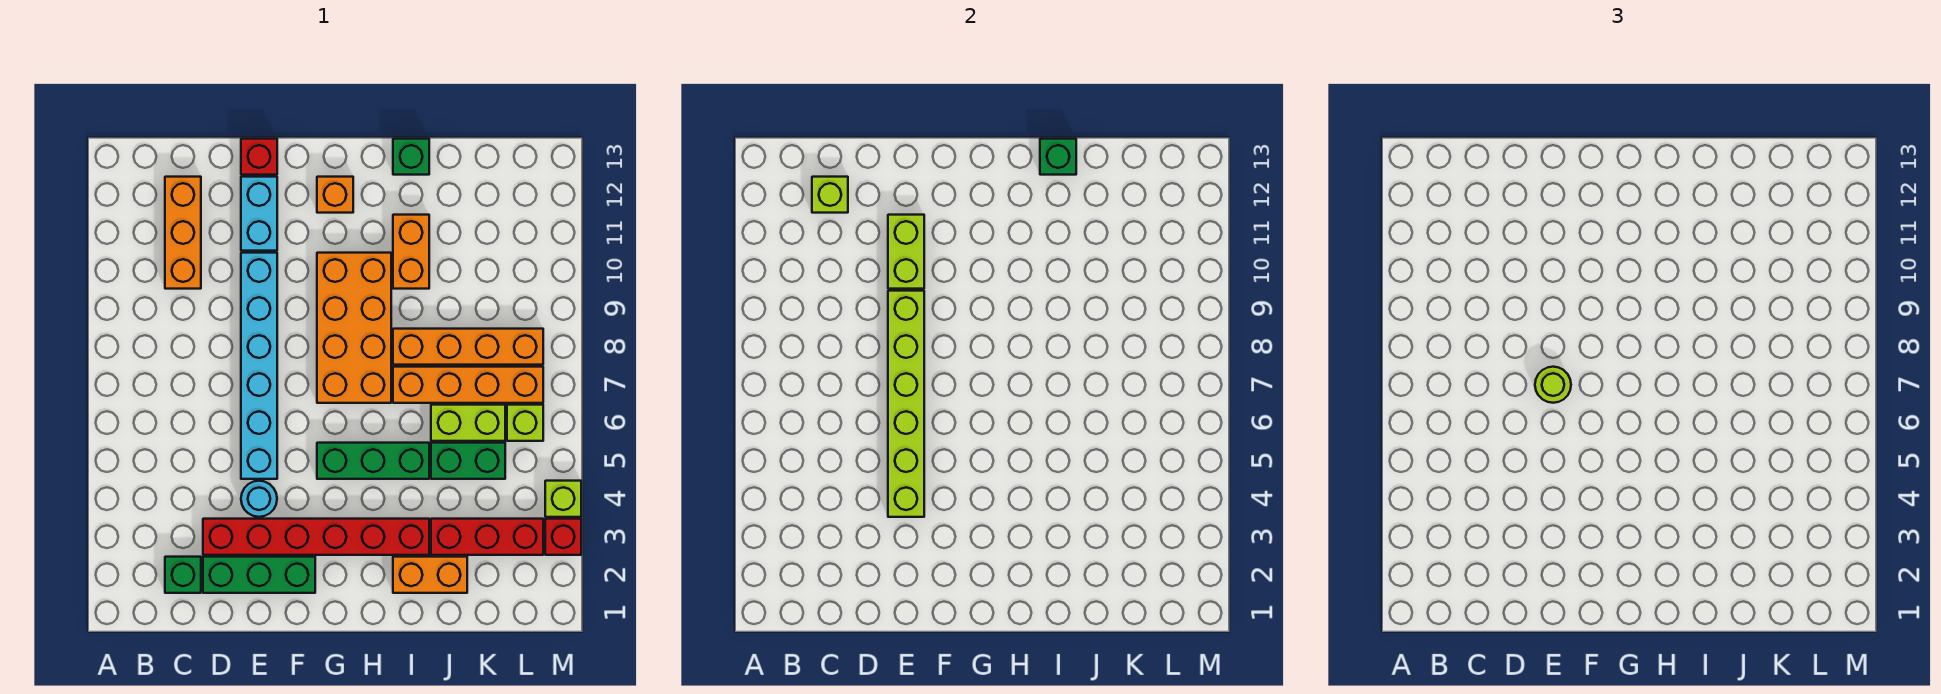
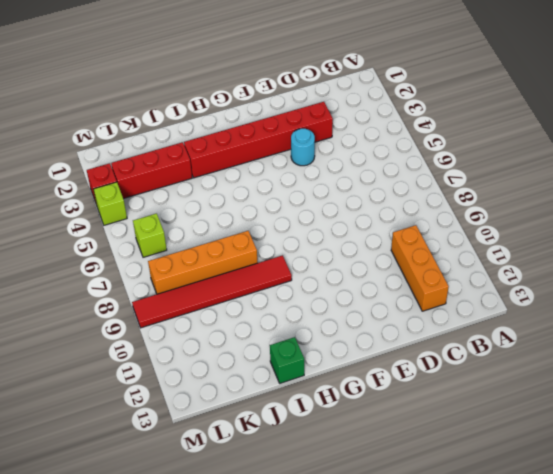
red 1x6 tile [132,255,292,328] -> orange 2x4 brick [317,253,391,403]
none -> green 1x1 brick [165,557,201,593]
none -> green 1x3 brick [203,557,315,593]
none -> cyan 1x6 brick [241,253,277,479]

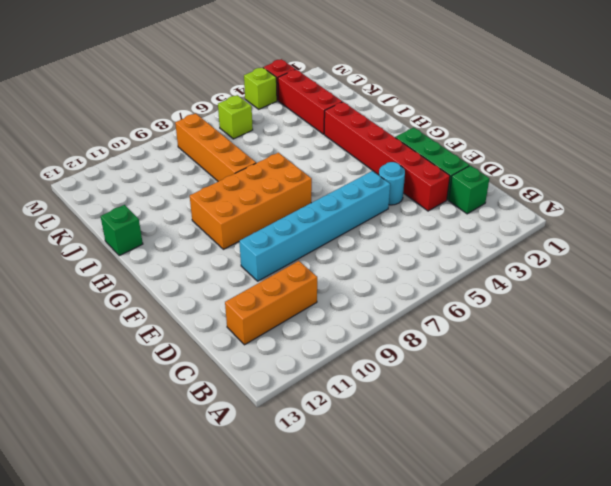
none -> cyan 1x2 brick [241,177,277,251]
none -> red 1x1 brick [241,139,277,175]
none -> green 1x3 brick [317,443,429,479]

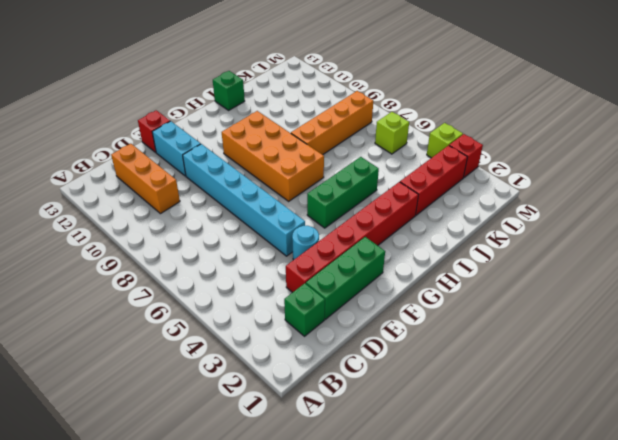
none -> orange 1x1 brick [317,177,353,213]
none -> orange 1x2 brick [393,557,467,593]
none -> orange 1x4 brick [393,367,543,403]

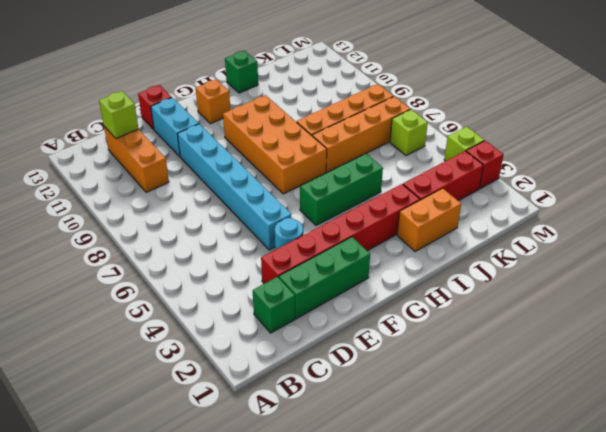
none -> orange 1x2 brick [393,215,429,289]
none -> green 1x2 brick [431,443,505,479]
none -> lime 1x2 brick [431,405,505,441]

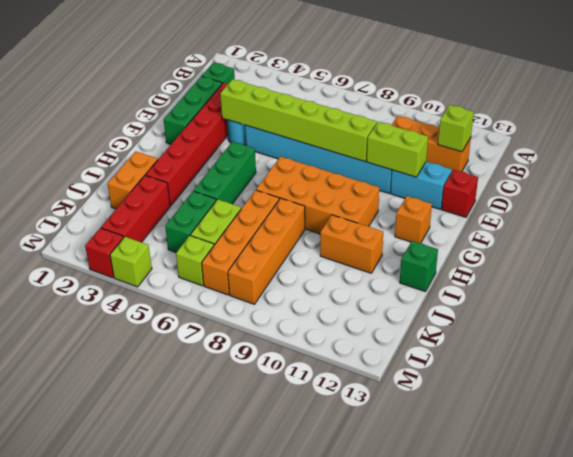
none -> green 1x1 brick [1040,139,1076,175]
none -> lime 1x1 round brick [1535,367,1571,403]

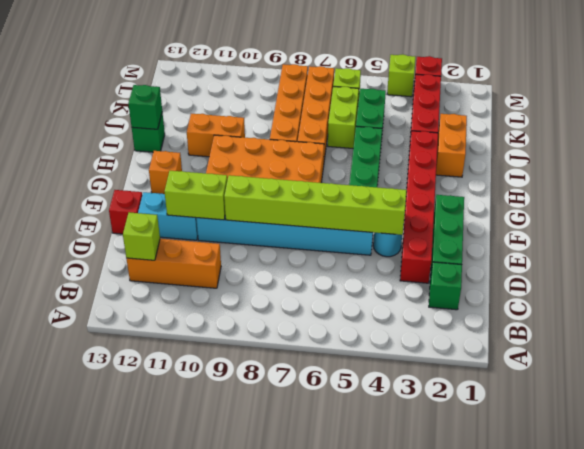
none -> lime 1x1 round brick [1535,367,1571,403]

